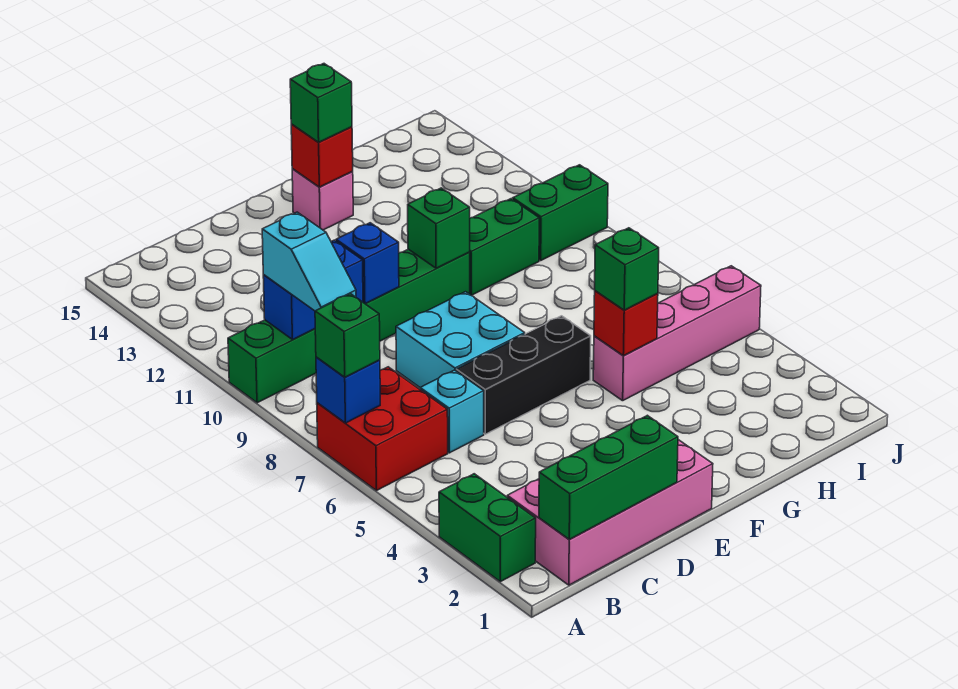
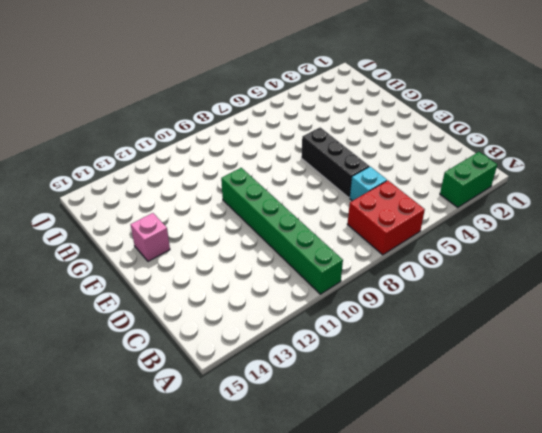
none -> pink 2x4 brick [507,440,713,585]
none -> cyan 2x2 brick [396,292,525,388]
none -> pink 1x4 brick [593,266,761,401]

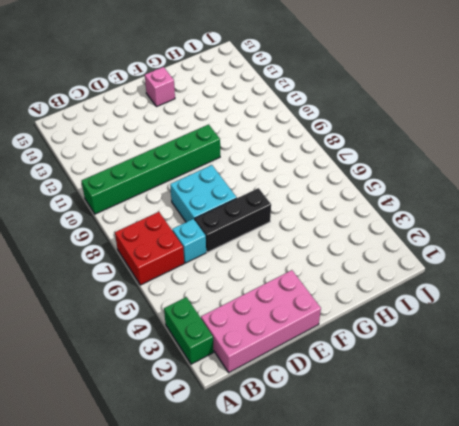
none -> pink 1x4 brick [593,266,761,401]
none -> green 1x2 brick [470,199,539,295]
none -> green 1x2 brick [513,165,608,260]

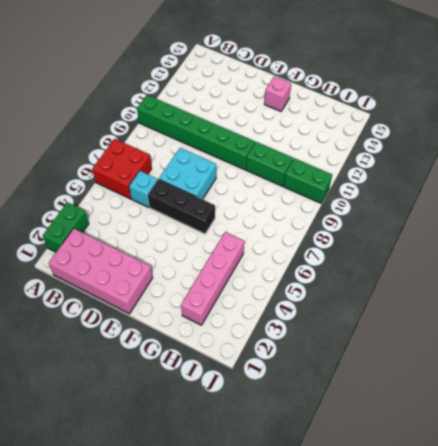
pink 1x4 brick [181,232,244,325] -> pink 1x4 brick turned to [593,266,761,401]
none -> blue 1x1 brick [316,357,380,423]
none -> green 1x3 brick [539,415,678,540]
none -> blue 1x2 brick [263,240,363,340]

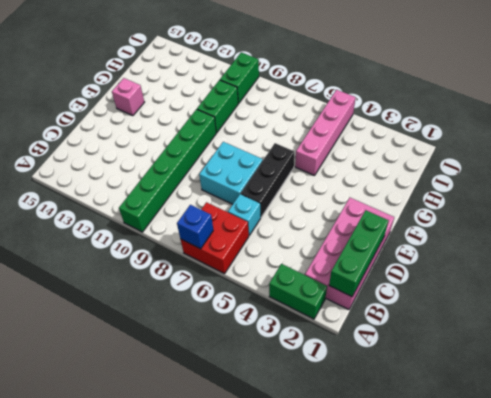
none -> blue 1x2 brick [263,240,363,340]
none -> blue 1x1 brick [336,223,399,304]
none -> green 1x1 brick [408,188,470,268]

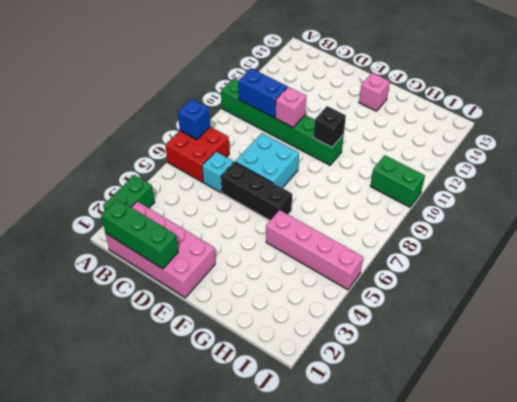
pink 1x1 brick [275,87,306,127] -> blue 1x1 brick [336,223,399,304]
black 1x1 brick [313,106,346,147] -> green 1x1 brick [408,188,470,268]
none -> green 1x2 brick [470,199,539,295]
none -> red 1x1 brick [291,124,353,187]
none -> red 1x1 brick [594,291,658,356]

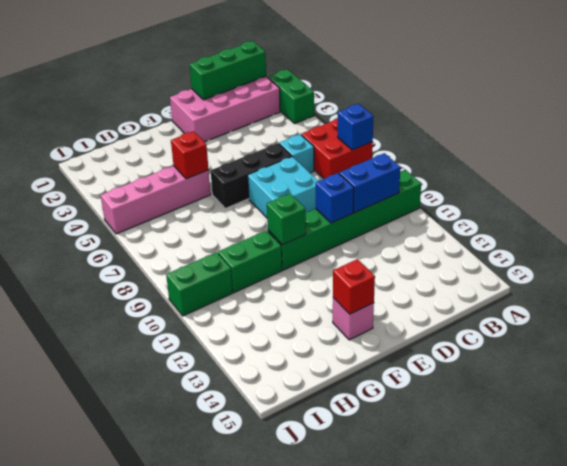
none -> green 1x1 brick [315,294,380,377]
none -> cyan 1x2 slope [262,212,356,311]
none -> green 1x1 brick [290,64,352,142]

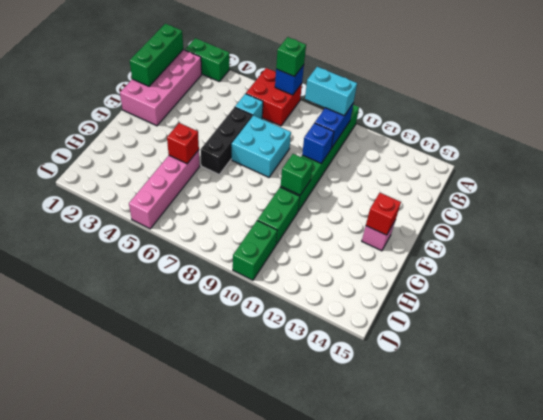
cyan 1x2 brick [305,67,357,116] -> cyan 1x2 slope [262,212,356,311]
none -> green 1x1 brick [290,64,352,142]
none -> green 1x1 brick [595,228,659,310]

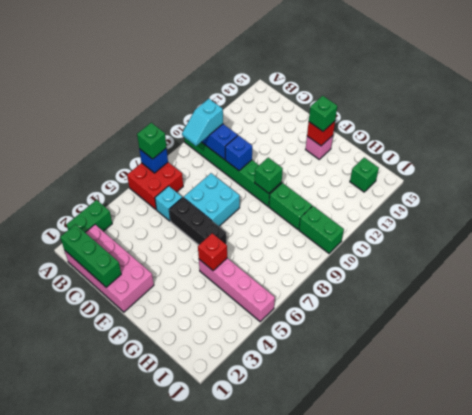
green 1x1 brick [350,158,379,192] -> green 1x1 brick moved to [595,228,659,310]

